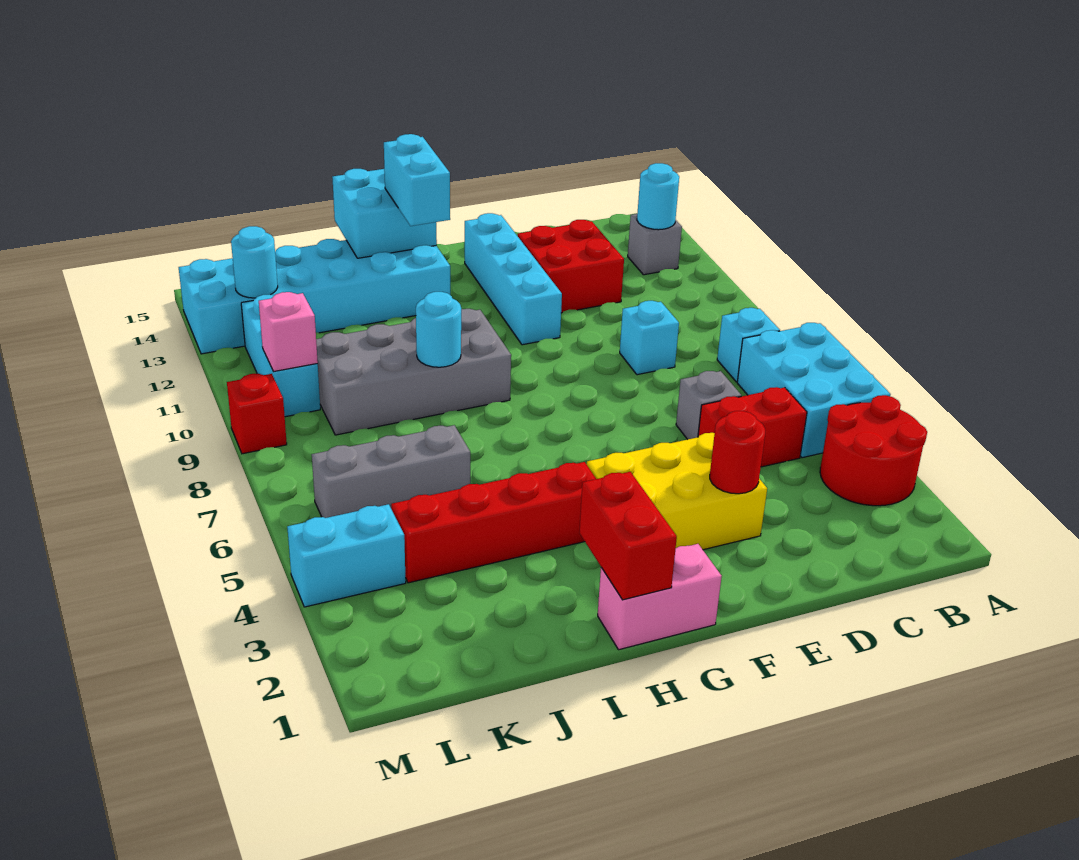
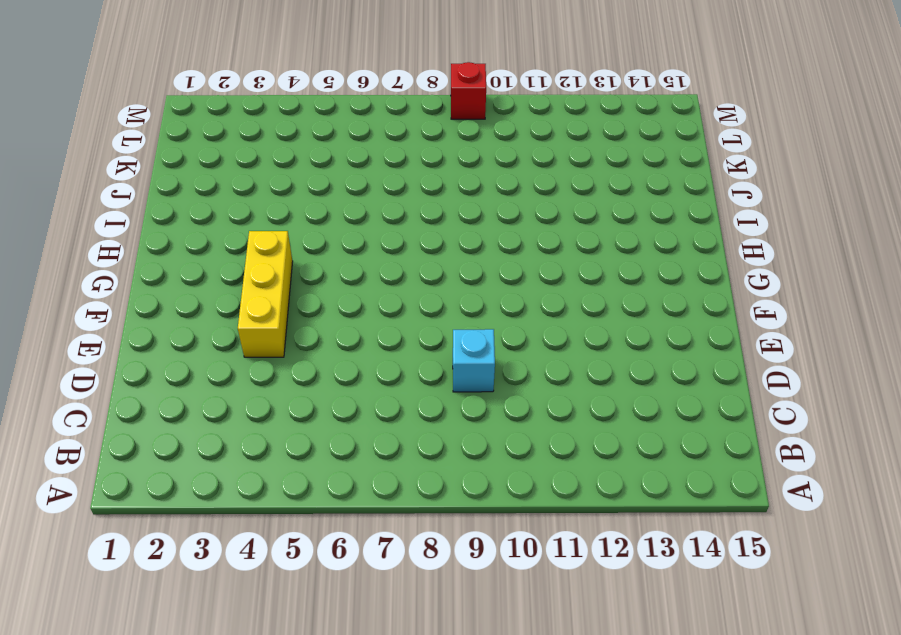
yellow 1x3 brick [238,231,293,357] -> yellow 2x3 brick [587,433,767,550]
none -> red 2x2 round brick [820,395,927,506]
none -> cyan 2x3 brick [737,323,891,458]
none -> cyan 1x1 brick [717,308,780,382]

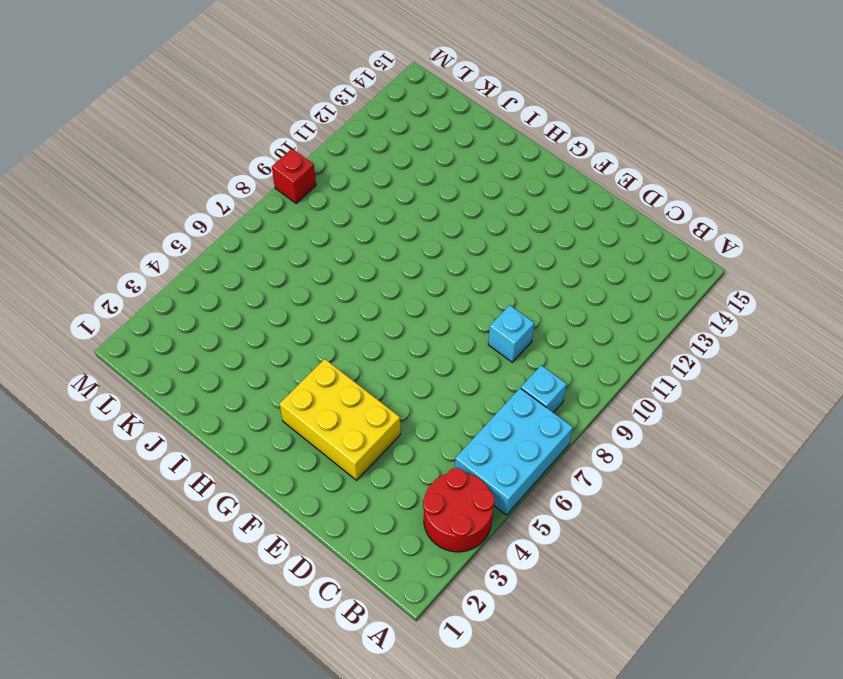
none -> grey 1x1 brick [628,214,682,275]
none -> red 1x2 brick [698,387,807,467]
none -> grey 1x1 brick [676,371,741,439]

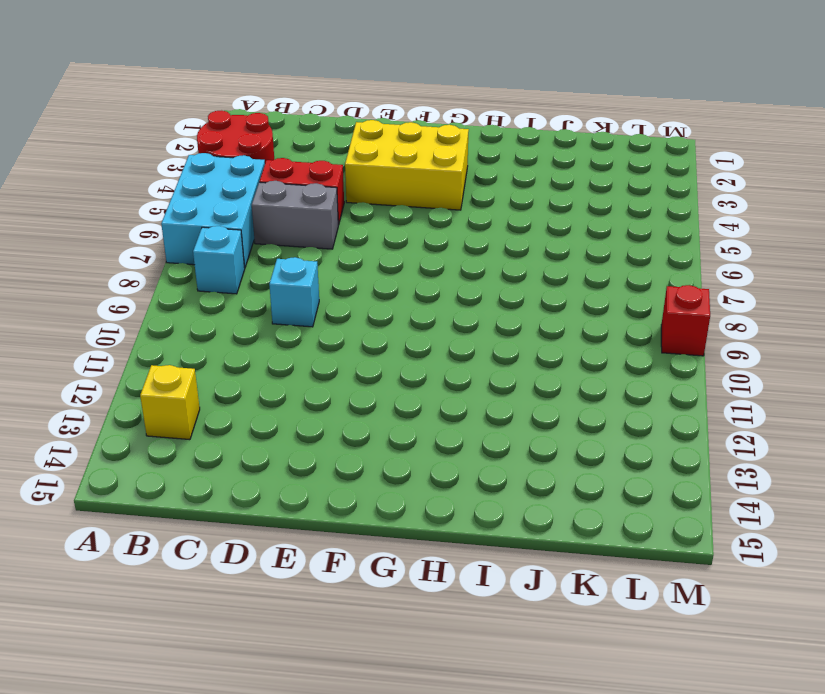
yellow 1x1 brick [140,365,200,440] -> grey 1x1 brick [628,214,682,275]
grey 1x2 brick [252,181,338,249] -> grey 1x1 brick [676,371,741,439]
none -> red 2x2 brick [518,220,624,313]
none -> cyan 1x4 brick [465,213,562,345]
none -> pink 1x2 brick [598,544,722,650]

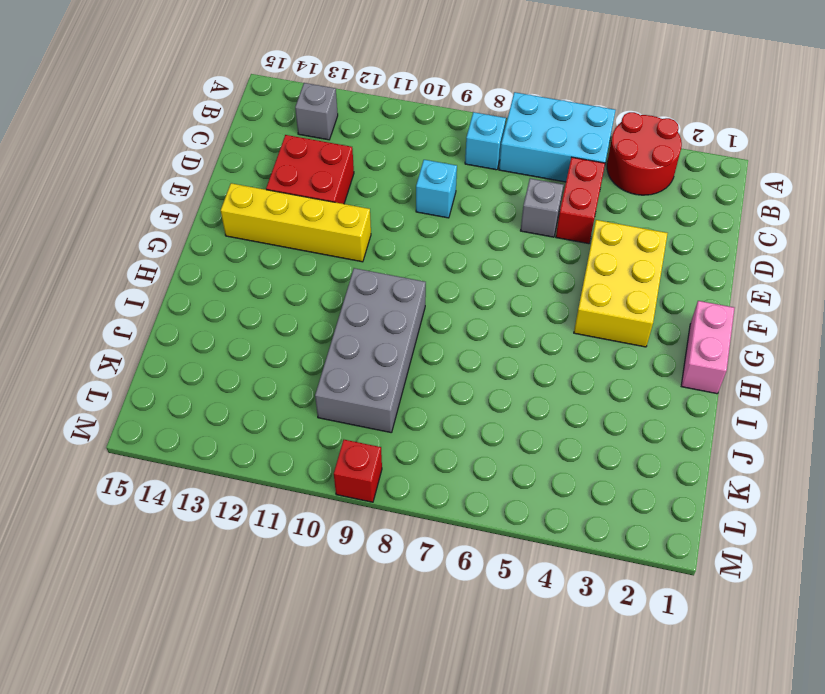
yellow 1x4 brick [221,183,371,262] -> cyan 1x4 brick [465,213,562,345]
none -> red 1x4 brick [391,462,596,583]
none -> cyan 2x6 brick [179,239,450,354]
none -> grey 1x3 brick [312,425,470,518]

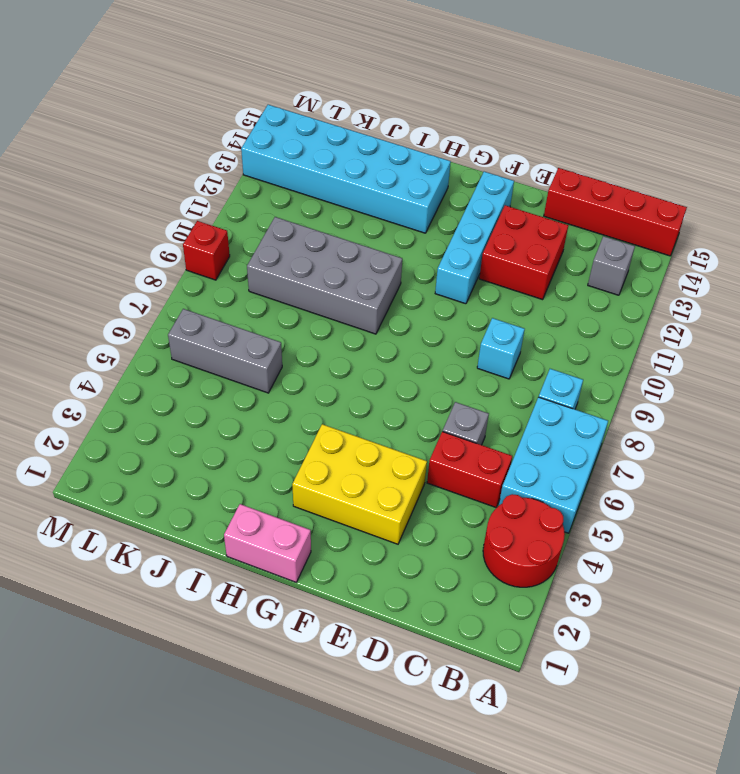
red 1x4 brick [544,168,687,256] -> red 1x4 brick moved to [391,462,596,583]
none -> cyan 1x2 brick [287,504,406,607]
none -> cyan 1x3 brick [241,295,320,417]
none -> cyan 1x1 round brick [637,163,679,230]

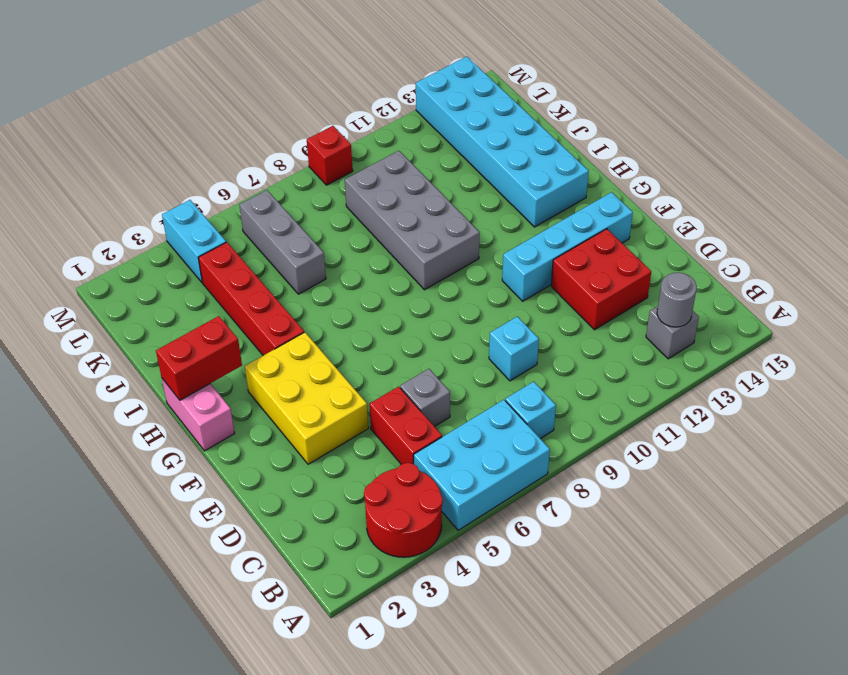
grey 1x1 round brick [657,273,697,327] -> cyan 1x1 round brick [637,163,679,230]
none -> cyan 1x3 brick [241,295,320,417]
none -> red 1x1 round brick [710,411,765,494]
none -> cyan 2x2 brick [332,169,437,258]

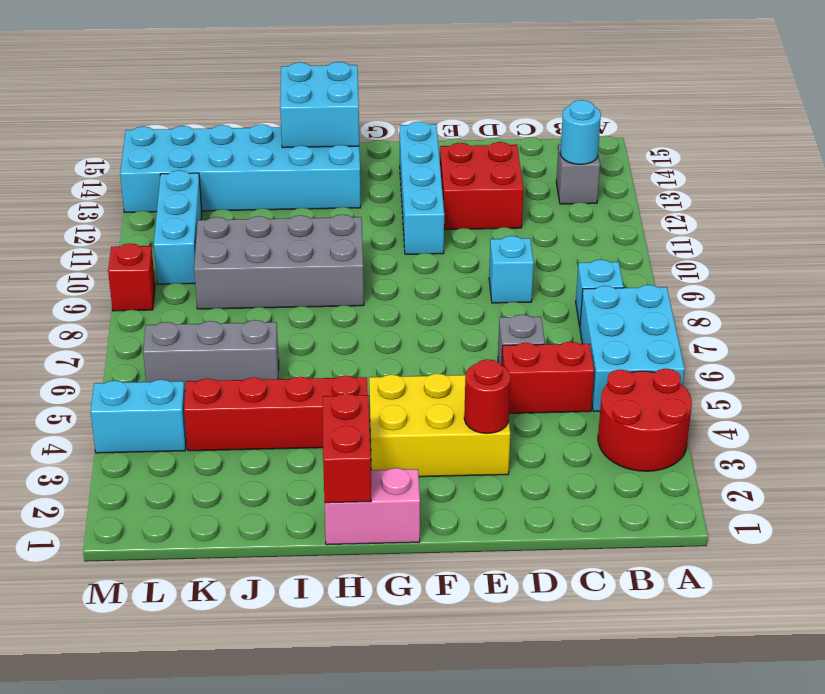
none -> cyan 1x1 round brick [416,292,461,367]
none -> pink 1x1 brick [259,292,318,372]
none -> cyan 1x1 round brick [231,226,278,298]

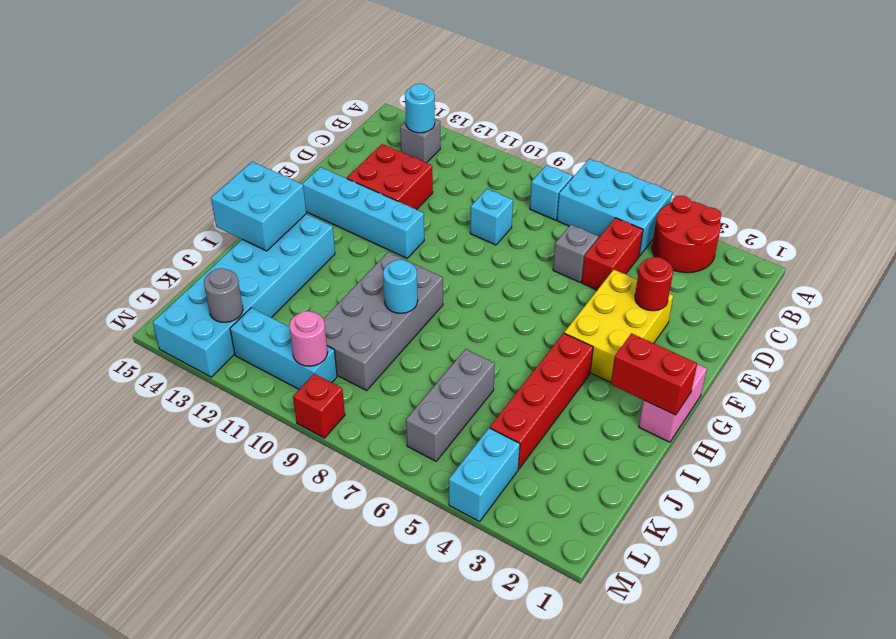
pink 1x1 round brick [289,311,328,366] -> pink 1x1 brick [259,292,318,372]
grey 1x1 round brick [204,268,243,322] -> cyan 1x1 round brick [231,226,278,298]
none -> cyan 1x2 brick [384,134,450,226]

